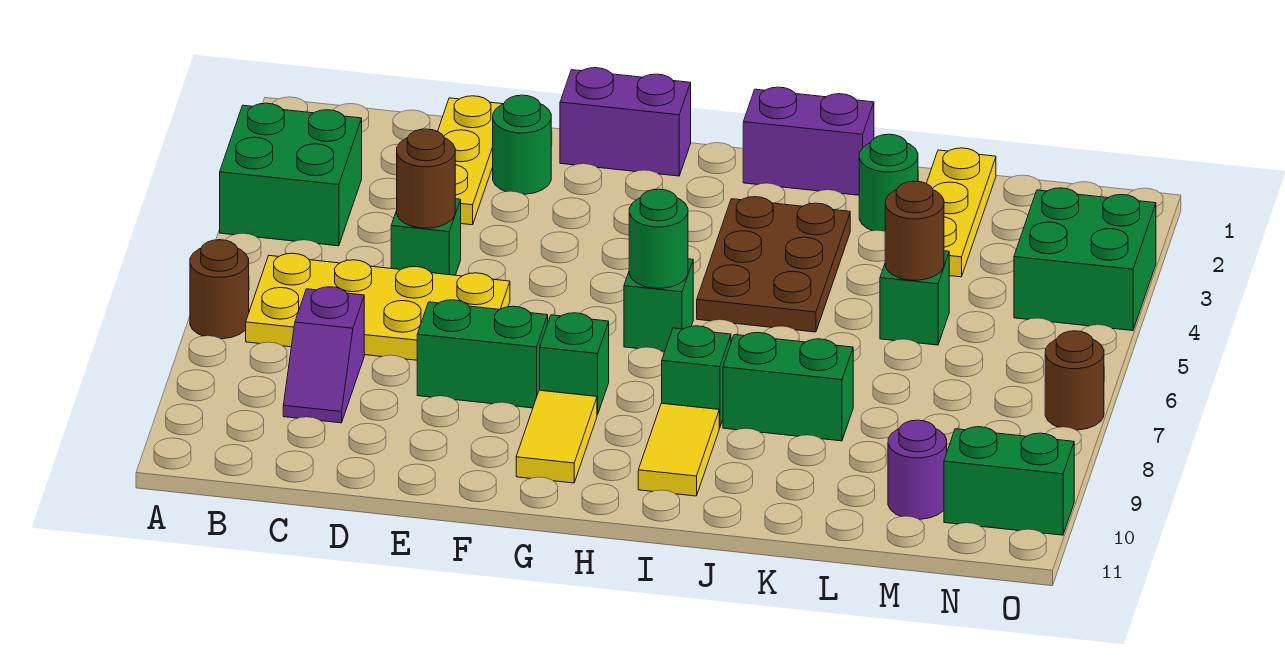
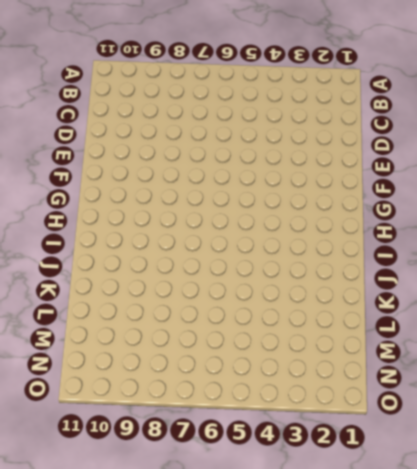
none -> green 2x2 brick [220,103,362,246]
none -> brown 1x1 round brick [190,240,249,339]
none -> yellow 2x4 plate [246,253,510,360]

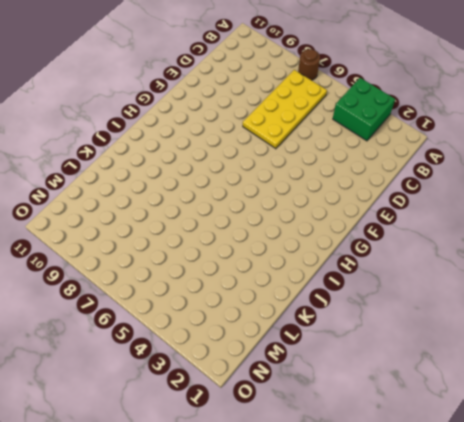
none -> purple 1x2 slope [283,287,364,423]
none -> yellow 1x3 plate [438,96,502,225]
none -> green 1x1 brick [391,199,461,275]

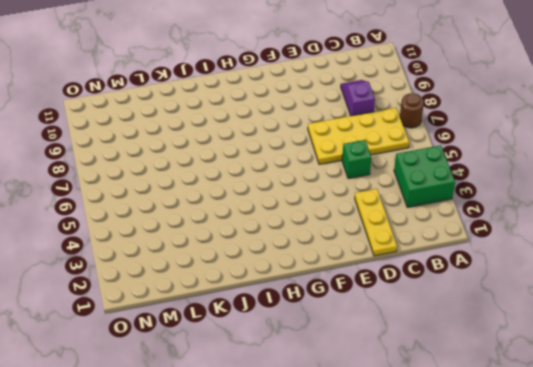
none -> green 1x1 round brick [493,95,551,194]
none -> green 1x2 brick [417,300,548,408]
none -> purple 1x2 brick [560,68,691,176]

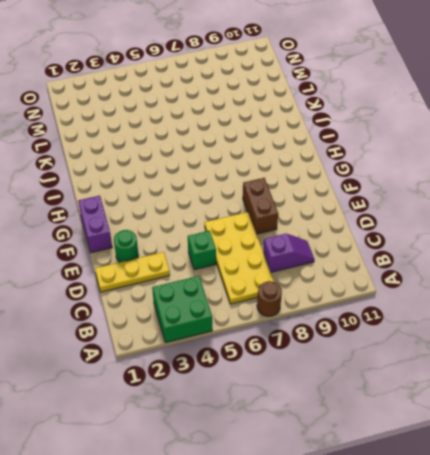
brown 1x2 brick [243,178,278,234] -> green 1x2 brick [417,300,548,408]
none -> green 1x1 brick [540,313,609,415]
none -> yellow 1x2 tile [516,390,597,483]
none -> green 1x1 brick [624,259,693,351]

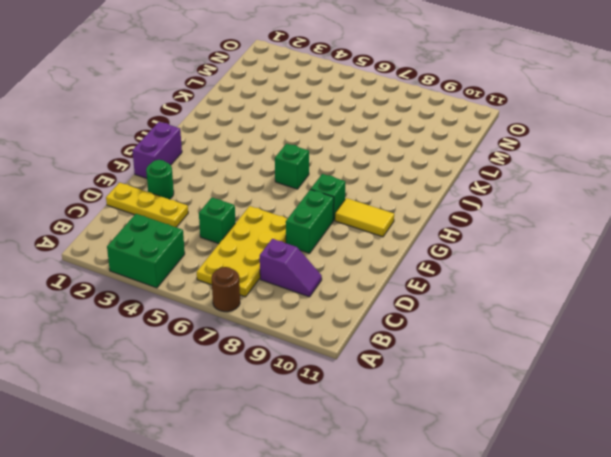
none -> purple 1x2 brick [743,87,874,195]
none -> brown 2x3 plate [697,197,850,332]
none -> green 1x1 brick [662,326,731,428]

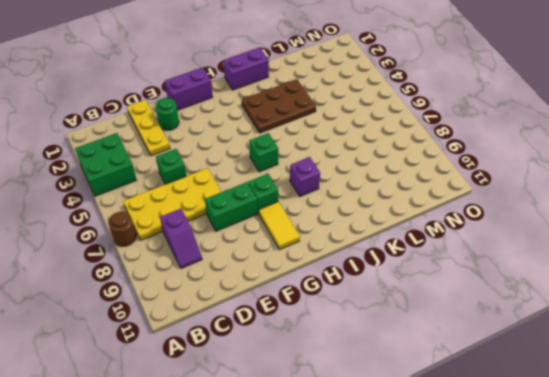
brown 2x3 plate [242,79,316,133] -> brown 2x3 plate turned to [697,197,850,332]
purple 1x1 brick [290,157,320,196] -> green 1x1 brick [662,326,731,428]
none -> yellow 1x2 tile [638,403,719,496]
none -> green 1x2 brick [723,332,853,441]
none -> green 1x1 round brick [859,134,918,231]

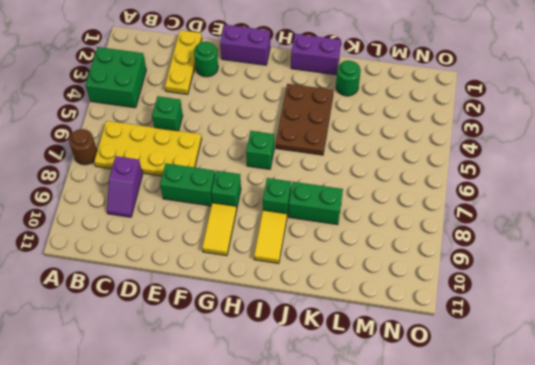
none -> yellow 1x3 plate [926,148,996,277]
none -> green 1x1 brick [880,251,949,345]
none -> purple 1x1 round brick [888,420,947,519]

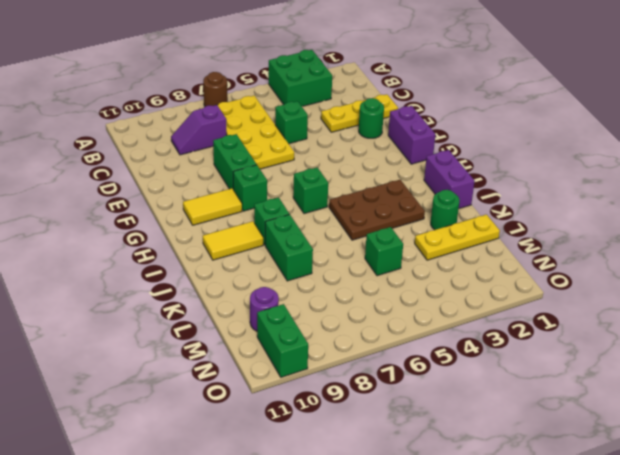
none -> green 2x2 brick [1014,188,1156,331]
none -> brown 1x1 round brick [1045,331,1104,430]
none -> brown 1x1 round brick [397,129,455,228]

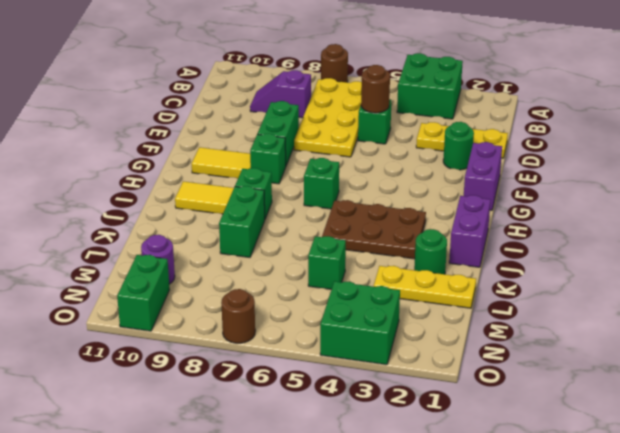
none -> green 1x1 round brick [629,189,688,288]
none -> brown 1x1 round brick [885,181,944,280]

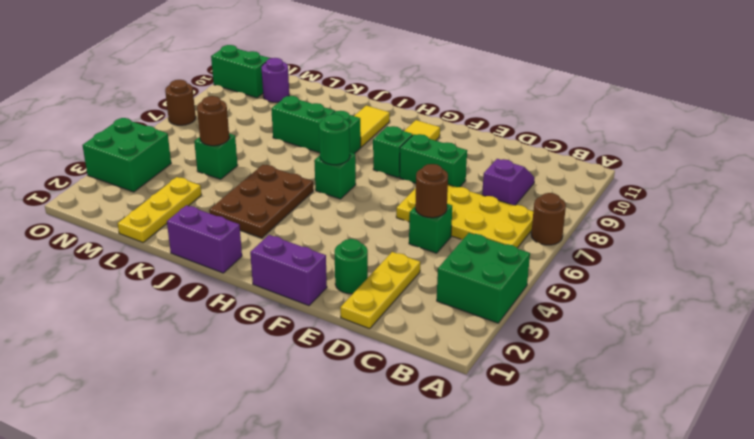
none -> green 1x1 round brick [859,134,918,231]

